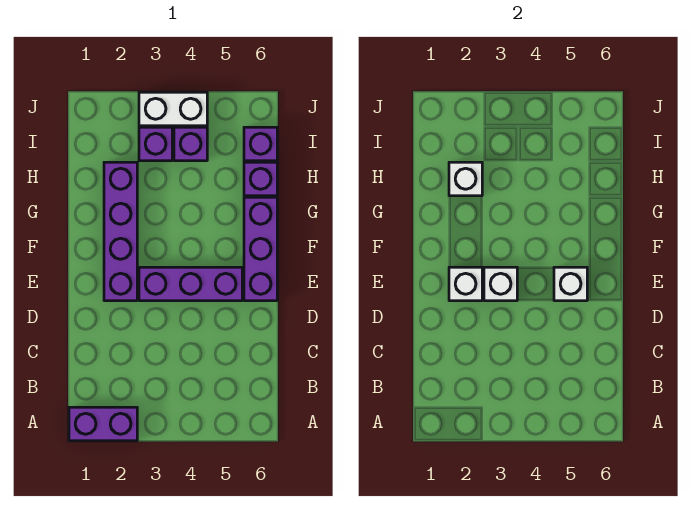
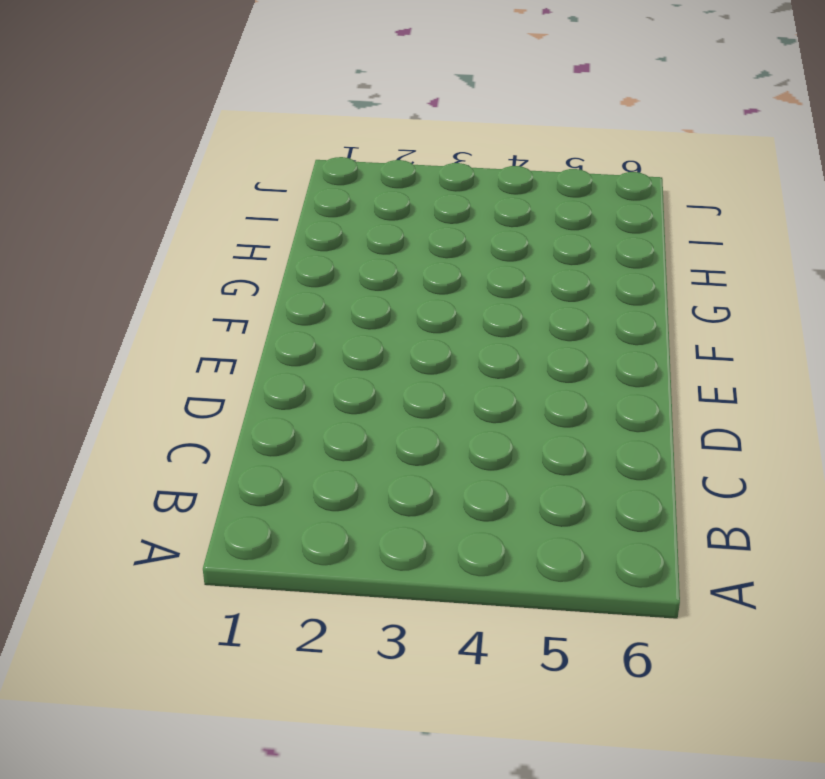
none -> purple 1x2 brick [69,407,137,441]
none -> purple 1x4 brick [104,162,137,301]
none -> purple 1x3 brick [139,267,242,301]

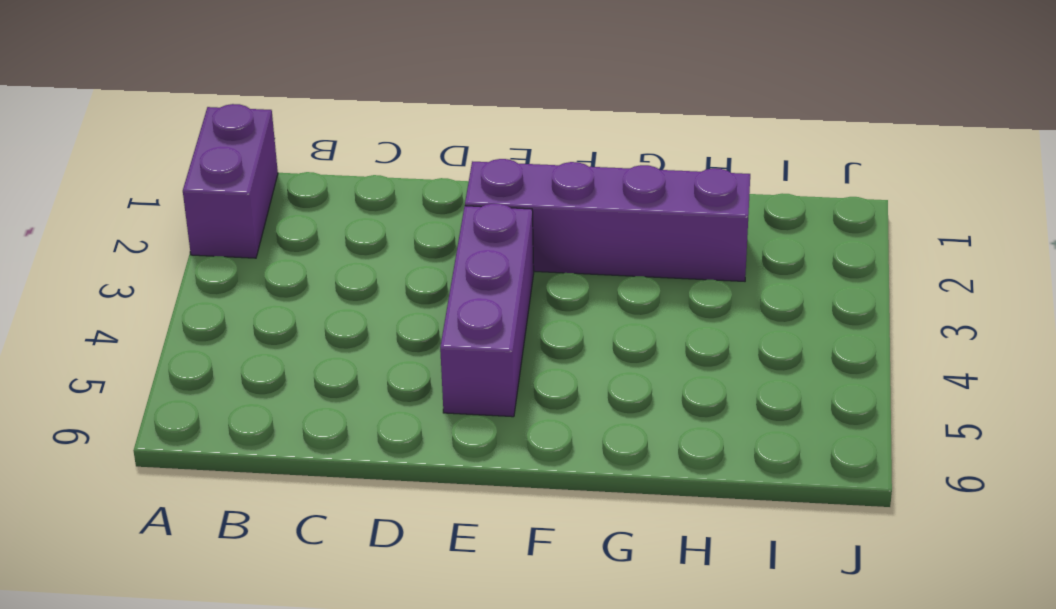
none -> purple 1x3 brick [244,197,277,301]
none -> purple 1x1 brick [244,162,277,196]
none -> purple 1x1 brick [139,127,172,161]

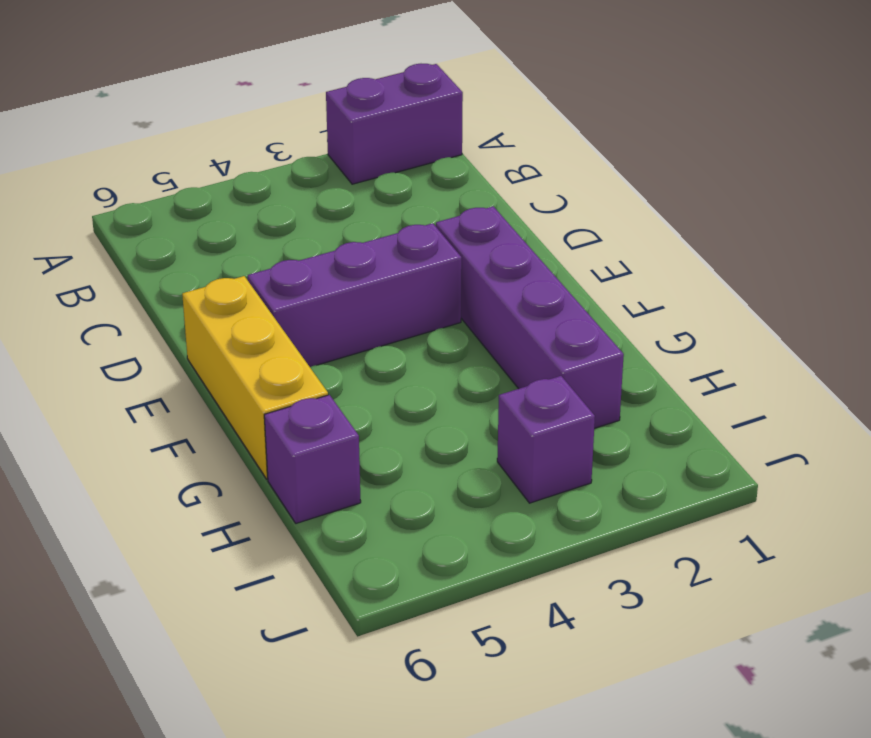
yellow 1x3 brick [182,276,328,479] -> purple 1x3 brick [244,197,277,301]
none -> purple 1x1 brick [174,127,207,161]
none -> purple 1x1 brick [244,127,277,161]
none -> white 1x2 brick [139,92,207,126]

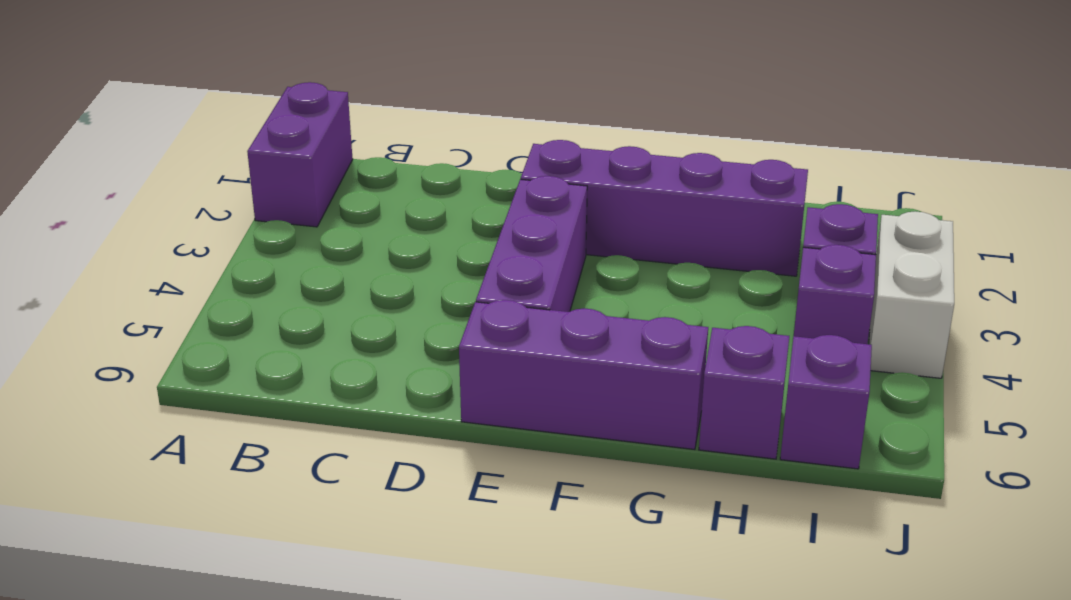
none -> white 1x1 brick [449,267,482,301]
none -> white 1x1 brick [484,267,517,301]
none -> white 1x1 brick [554,267,587,301]

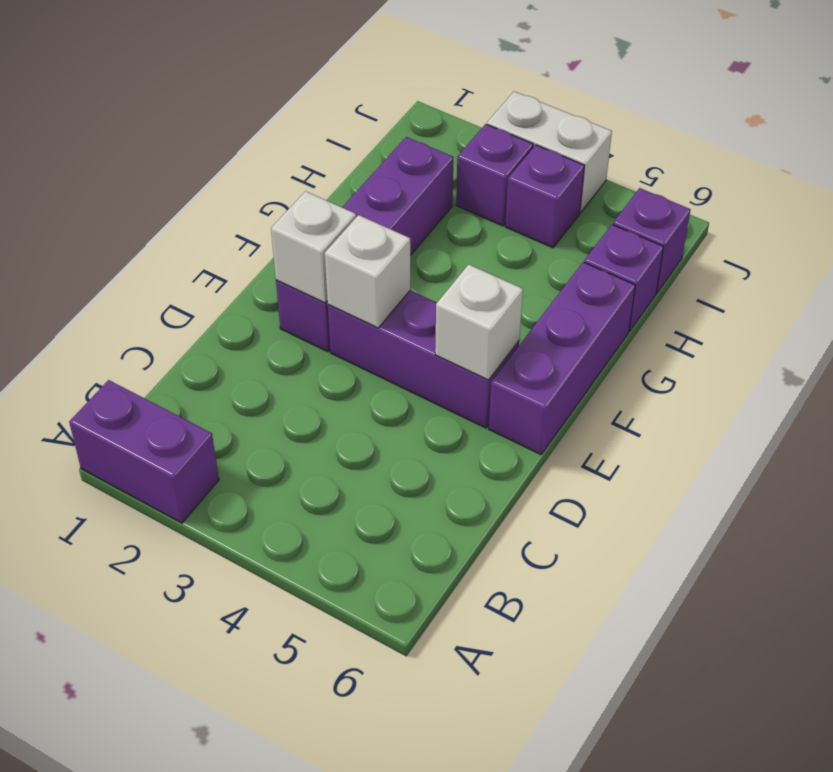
none -> white 1x1 brick [449,162,482,196]

